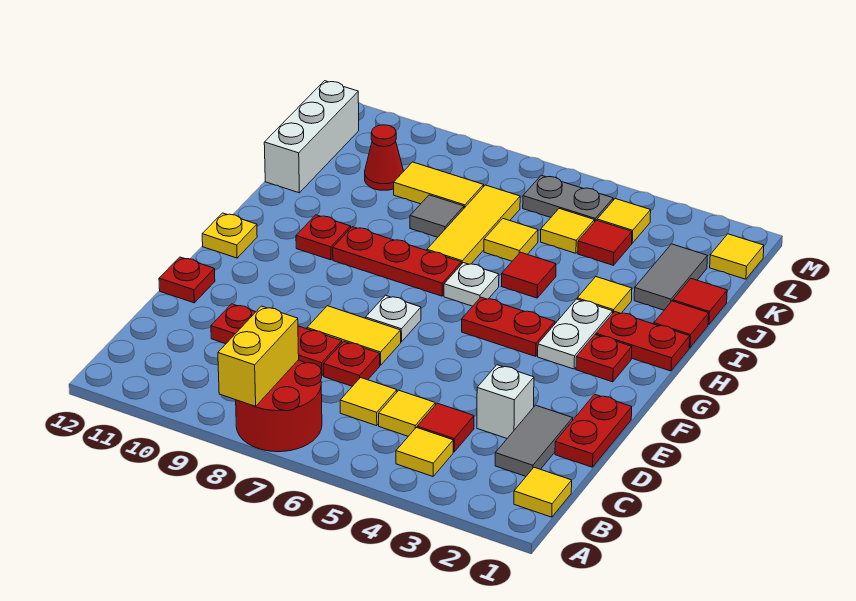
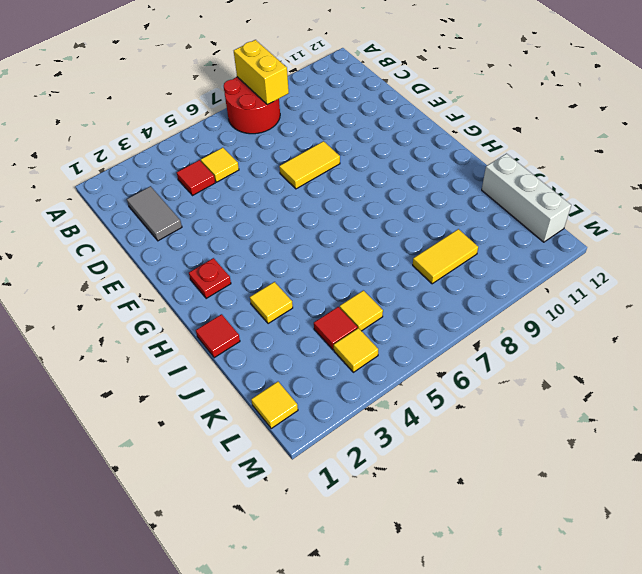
none -> yellow 1x1 tile [514,467,572,517]
none -> yellow 1x1 tile [396,427,453,476]
none -> yellow 1x1 tile [340,378,397,426]
none -> red 1x2 plate [555,394,632,467]

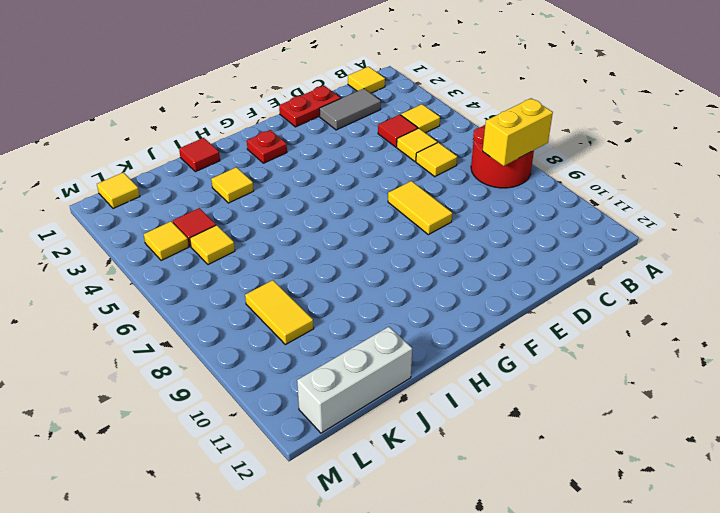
none -> white 1x1 brick [477,365,534,438]
none -> red 1x1 plate [323,341,380,386]
none -> red 1x3 plate [211,304,342,375]
none -> red 1x1 plate [159,257,215,303]

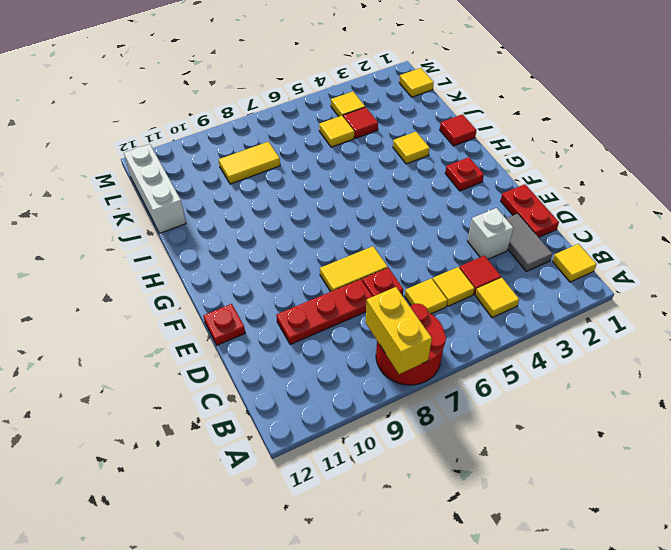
none -> white 1x1 plate [366,295,421,342]
none -> white 1x2 plate [538,299,613,369]
none -> red 1x2 plate [462,297,555,356]
none -> yellow 1x1 plate [202,213,257,258]

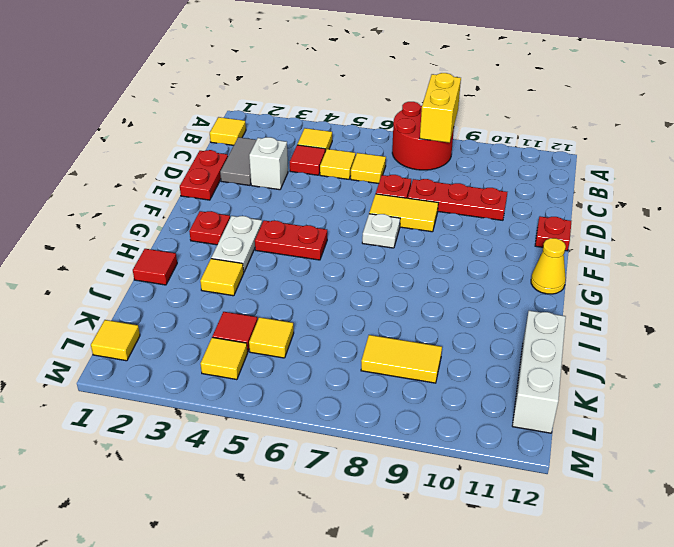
yellow 1x1 cone [531,238,566,294] -> yellow 1x1 plate [202,213,257,258]
none -> red 1x2 plate [596,311,690,371]
none -> white 1x1 plate [444,263,499,306]
none -> red 1x3 plate [333,227,461,296]
none -> red 1x1 plate [296,215,351,260]

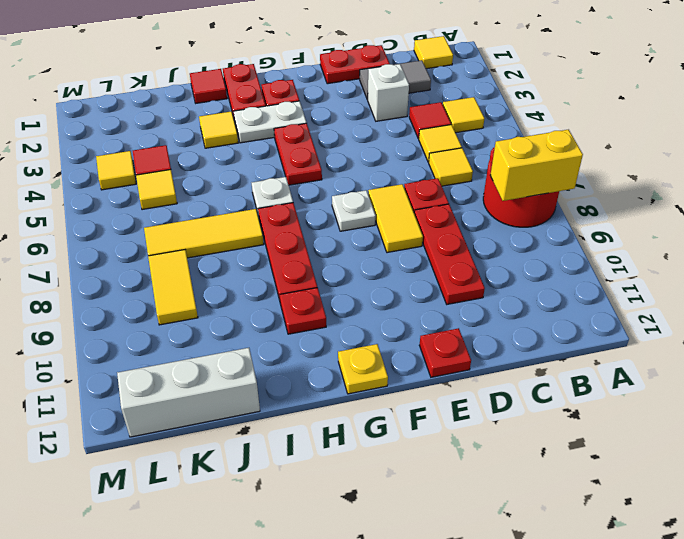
none -> red 1x1 tile [502,252,556,298]
none -> red 1x1 tile [673,279,727,325]
none -> grey 1x2 tile [634,244,707,310]
none -> yellow 1x1 tile [484,219,538,261]

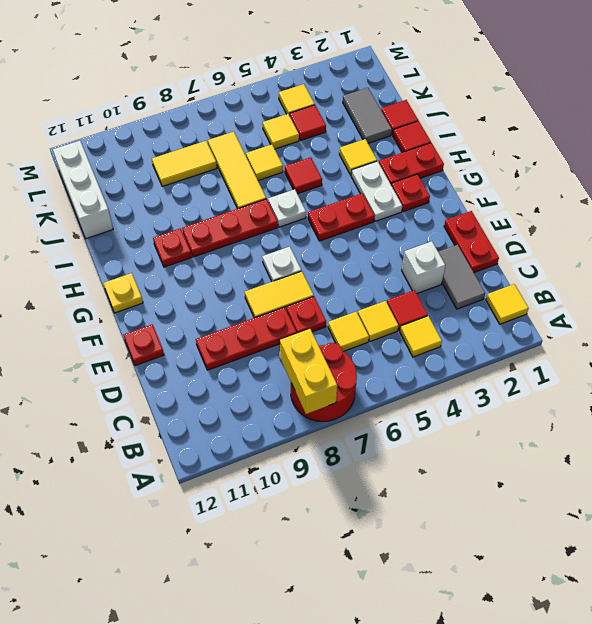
none -> grey 1x1 tile [410,195,464,237]
none -> red 1x1 cone [365,125,404,190]
none -> yellow 1x1 tile [710,234,764,279]
none -> grey 1x2 plate [523,175,613,222]

